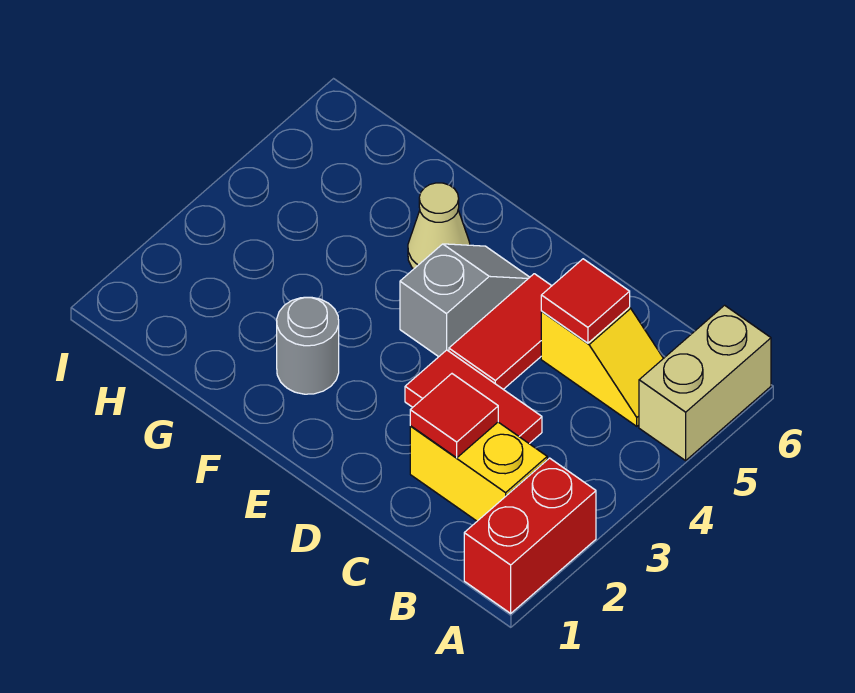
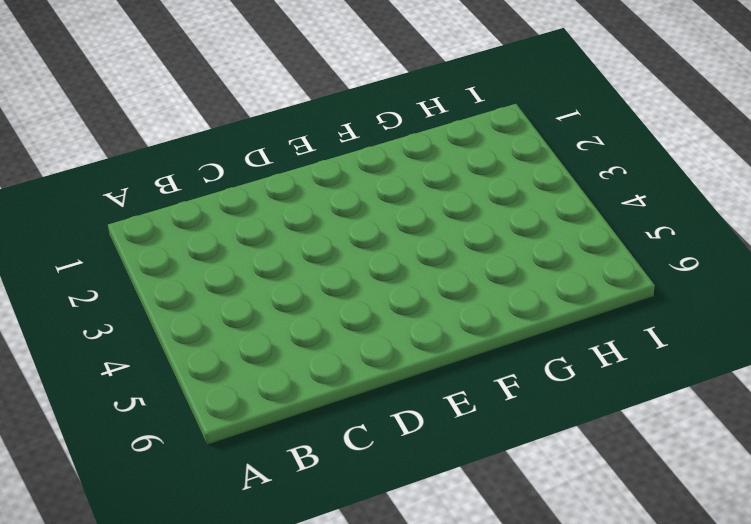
none -> red 1x2 brick [464,458,596,613]
none -> tan 1x2 brick [639,305,771,461]

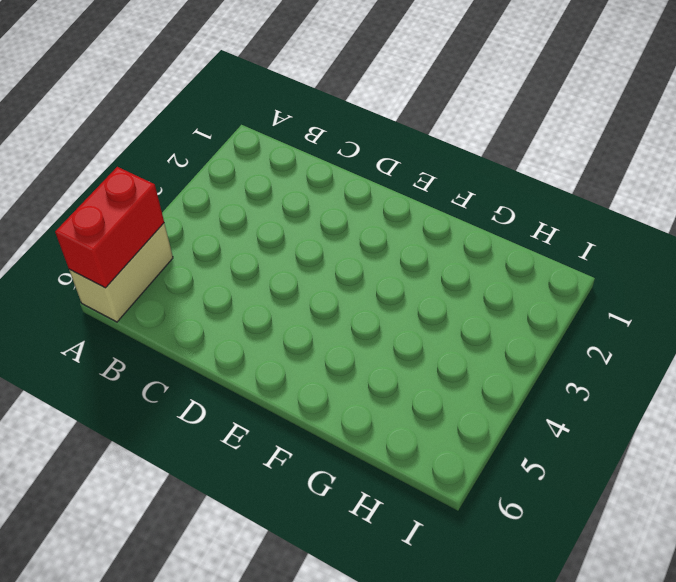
red 1x2 brick [55,167,164,288] -> red 1x2 brick moved to [464,458,596,613]
none -> yellow 1x2 brick [410,422,547,521]
none -> yellow 1x2 slope [541,307,663,426]

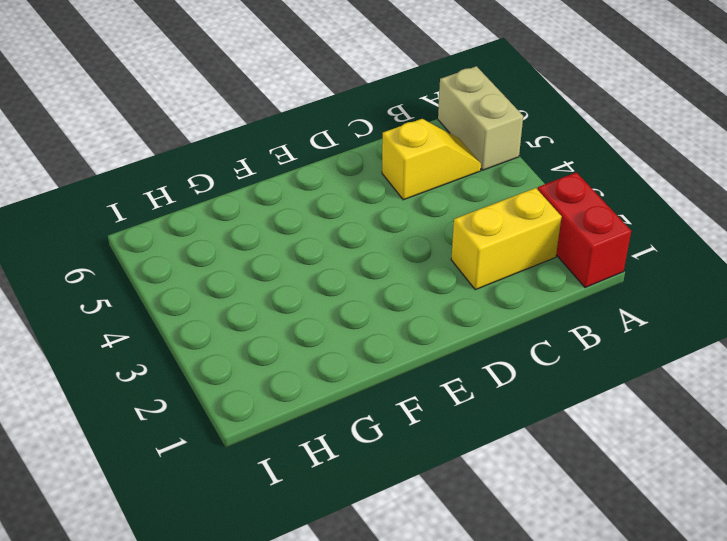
none -> red 1x2 tile [405,350,542,444]
none -> red 1x2 tile [449,274,551,389]

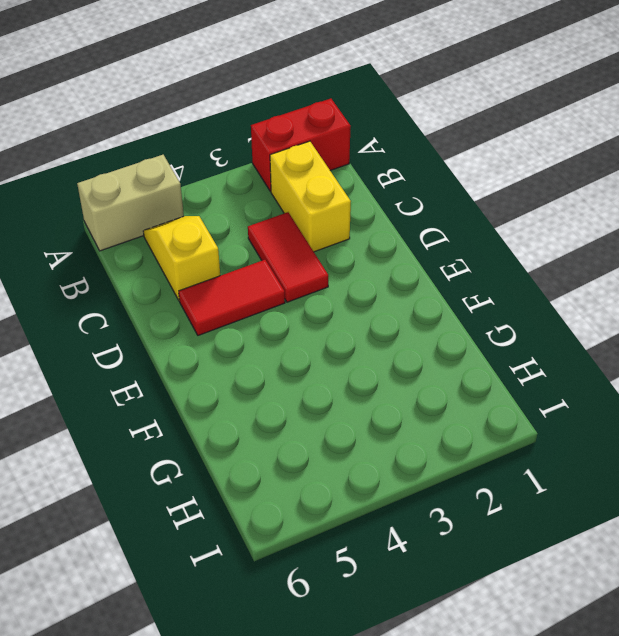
none -> grey 1x2 slope [400,244,530,357]
none -> grey 1x1 round brick [277,297,339,394]

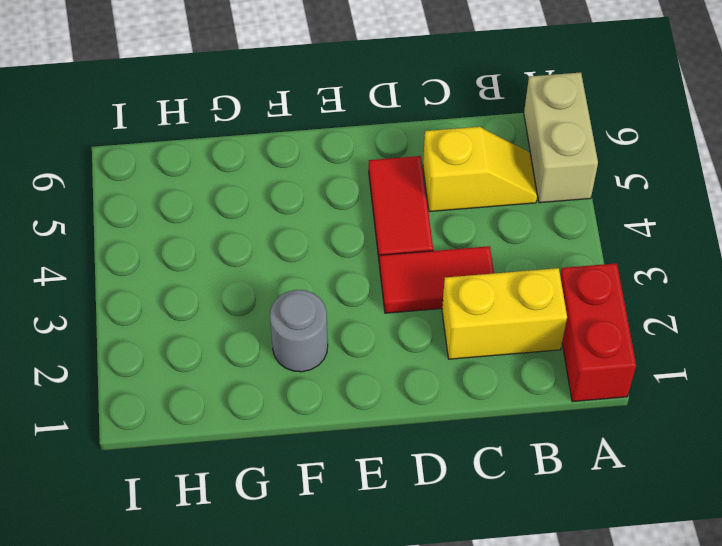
none -> grey 1x2 slope [400,244,530,357]
none -> tan 1x1 cone [408,183,470,269]

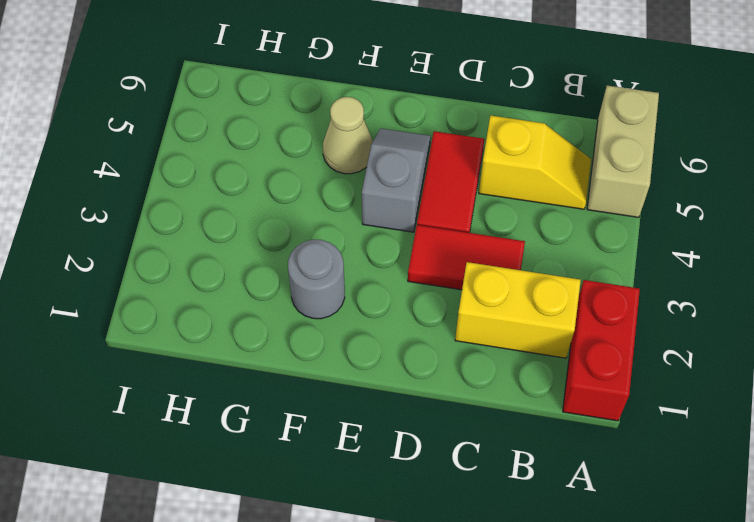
none -> red 1x1 tile [410,374,498,458]
none -> red 1x1 tile [541,259,630,343]

